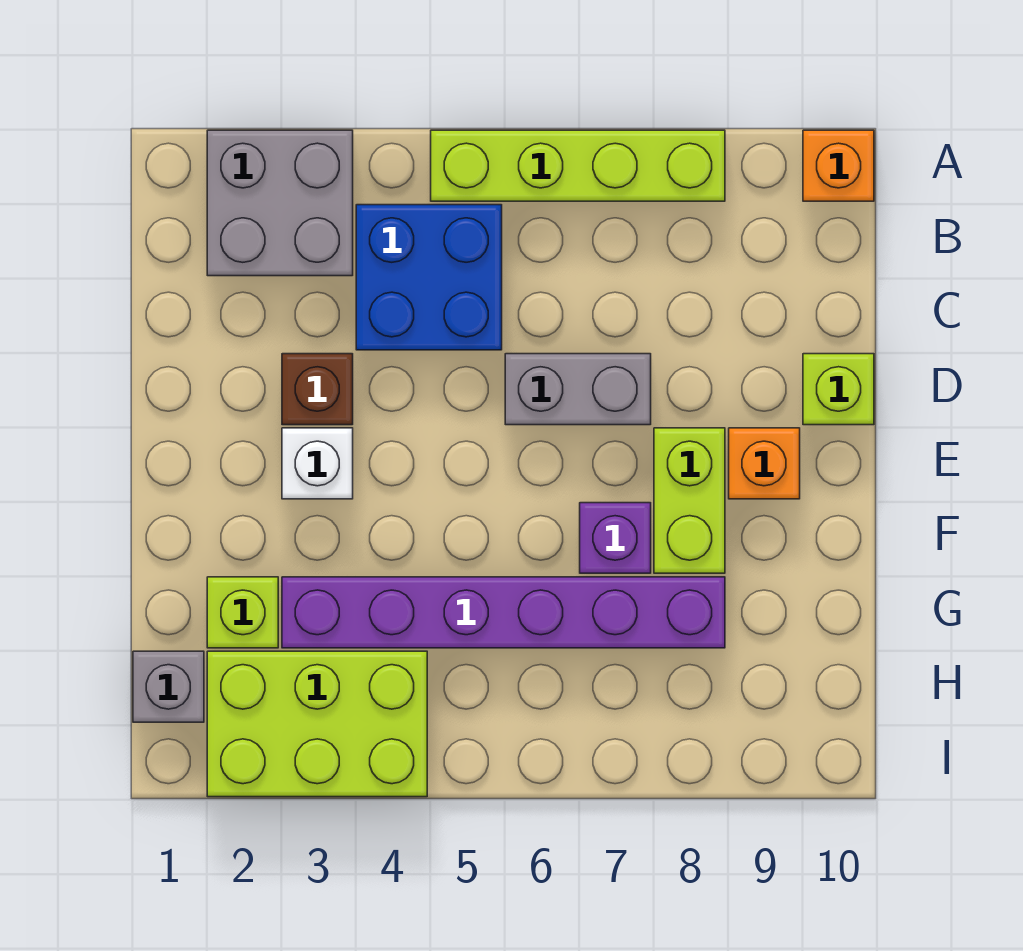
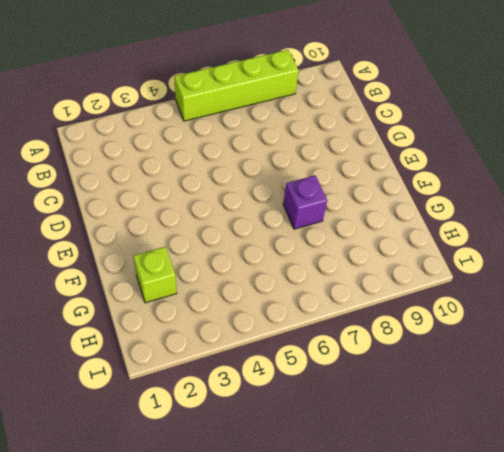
none -> grey 2x2 brick [207,130,353,276]
none -> orange 1x1 brick [803,130,874,201]
none -> blue 2x2 brick [356,205,502,350]

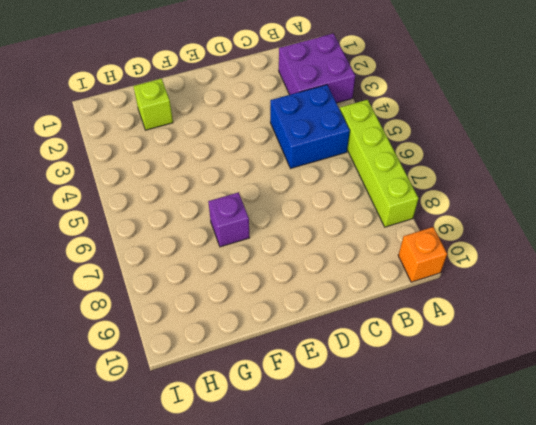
purple 2x2 brick [279,33,355,103] -> grey 2x2 brick [207,130,353,276]
none -> brown 1x1 brick [282,354,353,425]
none -> grey 1x2 brick [505,354,651,425]
none -> lime 1x1 brick [803,354,874,425]

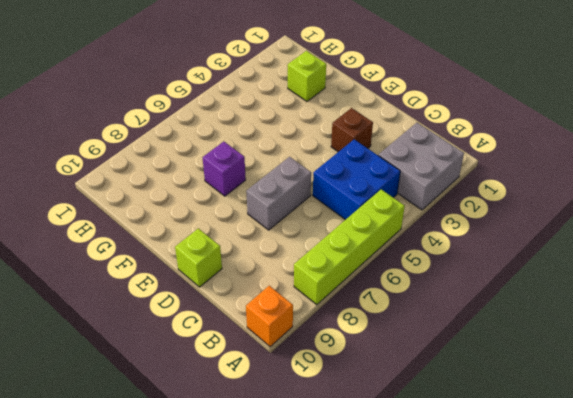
none -> white 1x1 brick [282,428,353,499]
none -> lime 1x2 brick [654,428,725,573]
none -> orange 1x1 brick [729,428,800,499]

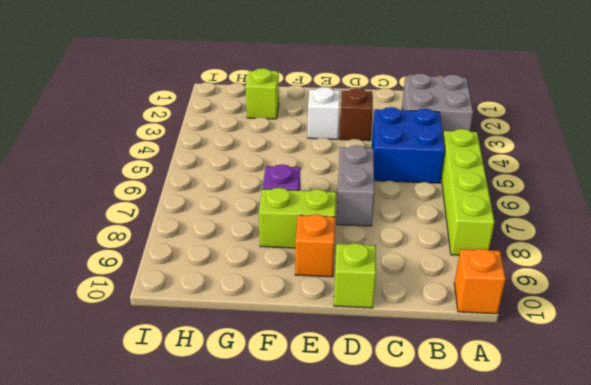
none -> purple 1x6 brick [282,577,725,648]
none -> grey 1x1 brick [133,651,204,722]
none -> lime 2x3 brick [207,651,427,797]

